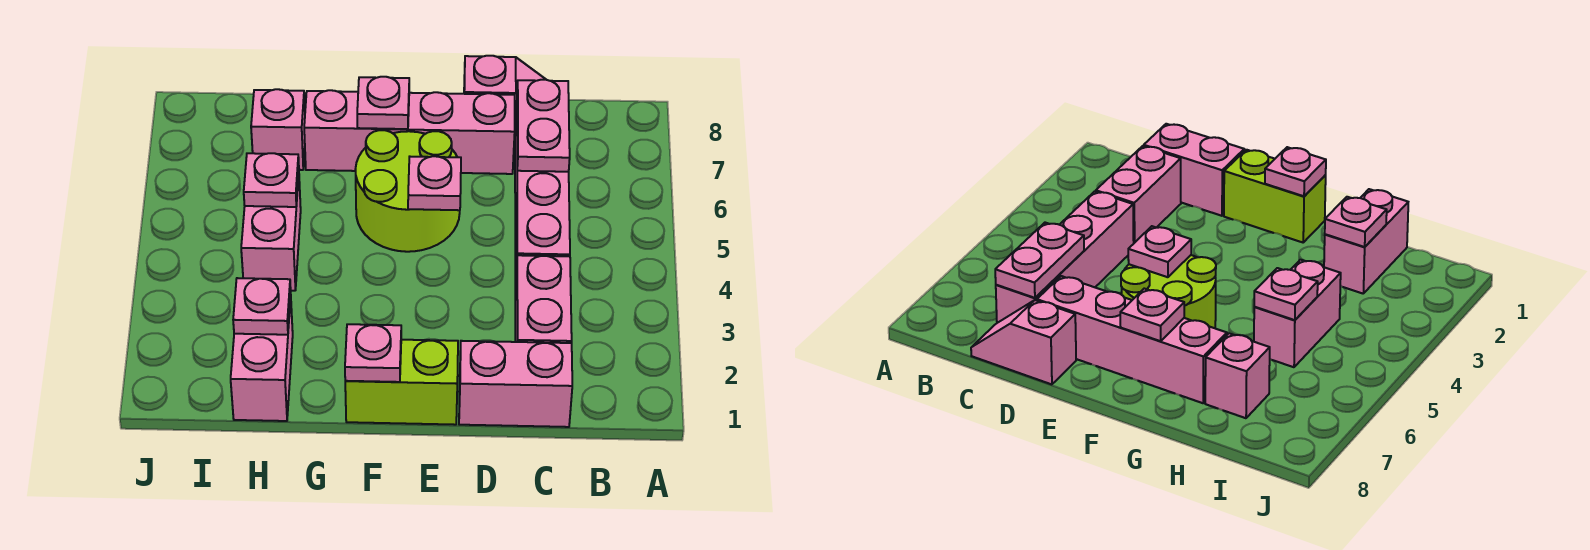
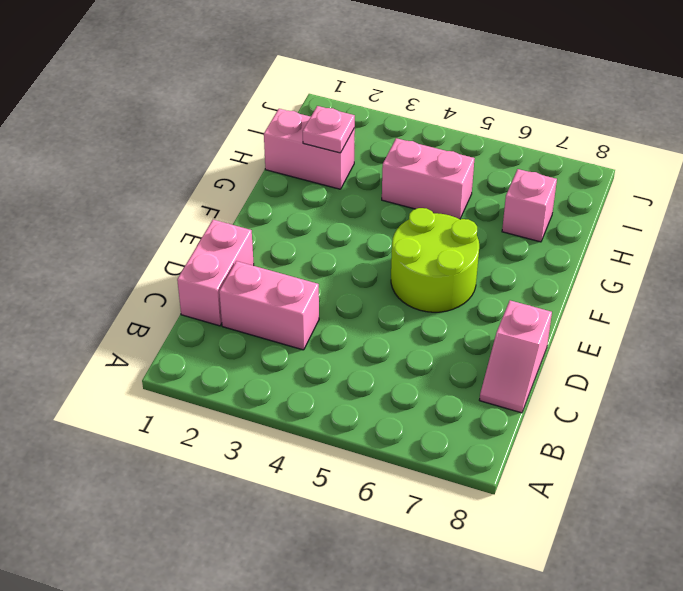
none -> pink 1x4 brick [515,108,570,293]
none -> pink 1x4 brick [304,90,515,174]
none -> lime 1x2 brick [345,340,458,425]

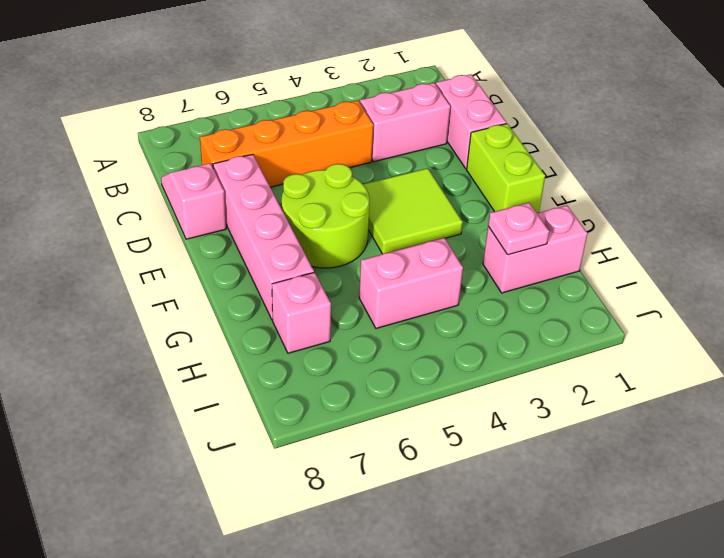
orange 1x4 brick [200,100,373,187] -> pink 1x4 brick [515,108,570,293]
lime 2x2 tile [363,168,463,254] -> none
none -> pink 1x2 plate [517,80,570,172]
none -> pink 1x1 plate [408,156,461,210]
none -> pink 1x1 plate [345,324,401,382]

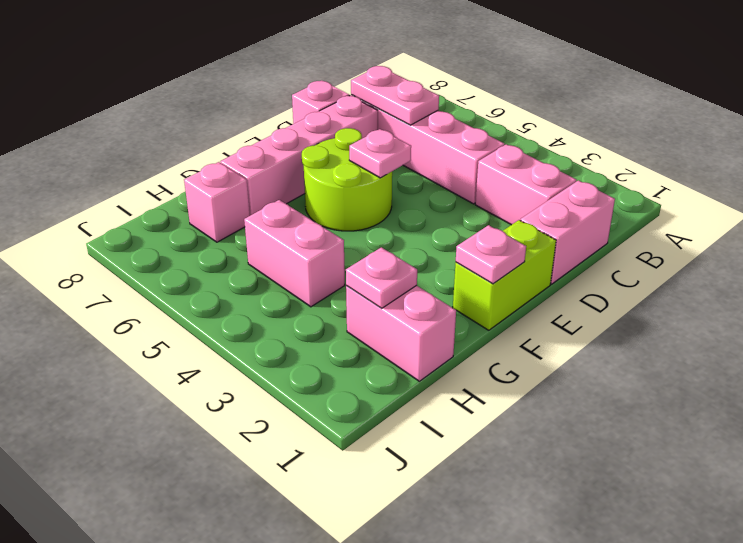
none -> pink 1x1 plate [357,77,409,129]
none -> pink 1x1 plate [244,153,299,207]

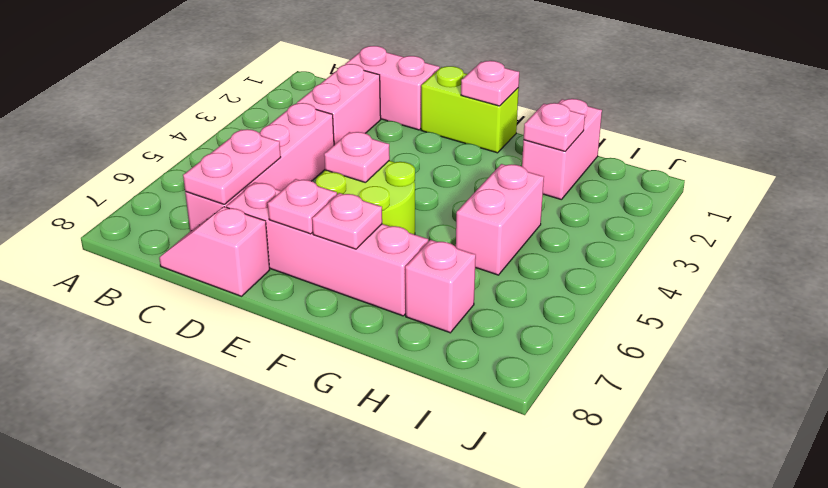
pink 1x1 plate [268,179,337,234] -> pink 1x1 plate moved to [244,153,299,207]

